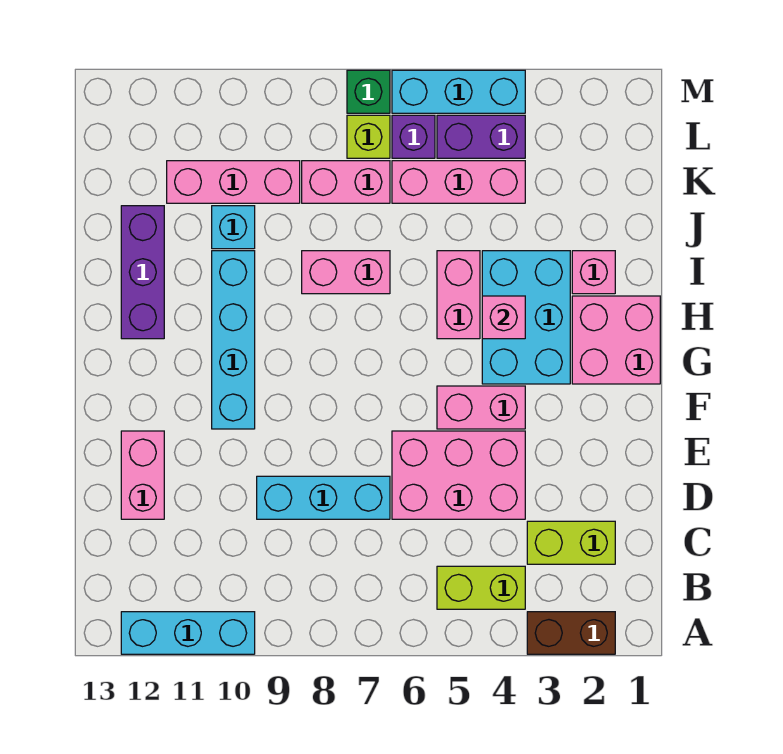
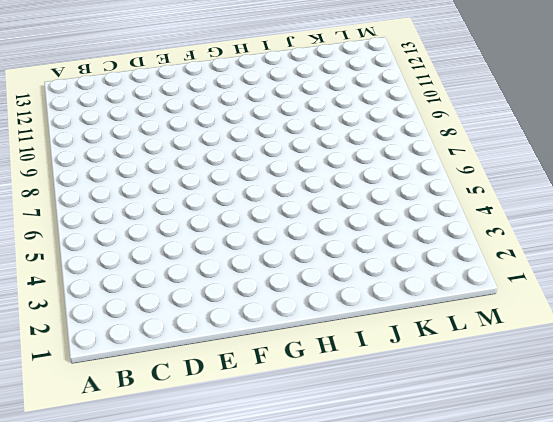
none -> brown 1x2 brick [527,612,615,654]
none -> cyan 1x3 brick [121,612,255,654]
none -> lime 1x2 brick [437,566,525,609]

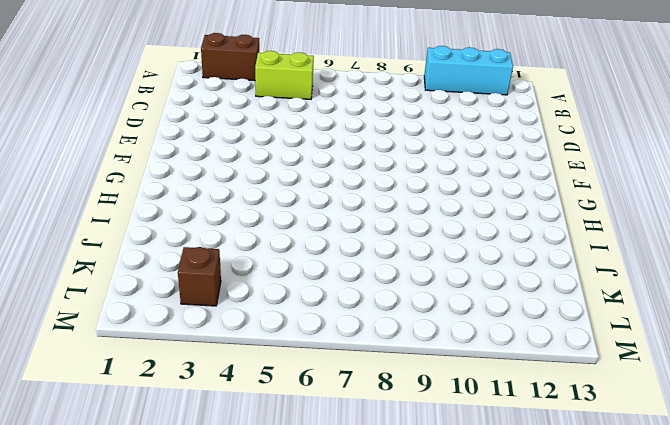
brown 1x1 brick [178,247,221,306] -> none
none -> lime 1x2 brick [527,521,615,564]
none -> pink 2x3 brick [392,431,525,519]
none -> cyan 1x3 brick [257,476,390,519]

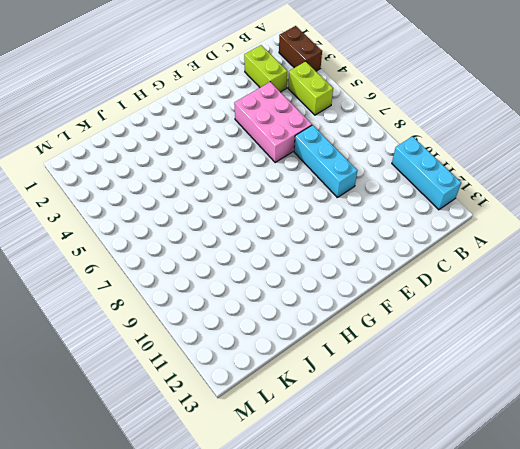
none -> pink 1x2 brick [121,431,164,519]
none -> pink 1x2 brick [437,386,525,429]
none -> cyan 1x4 brick [212,251,255,429]

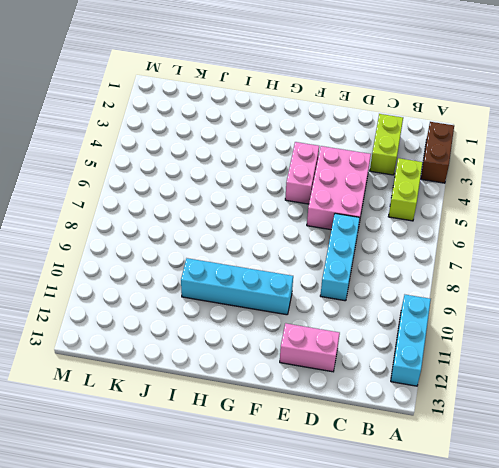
none -> pink 2x2 brick [572,296,660,384]
none -> cyan 2x3 brick [482,251,570,384]
none -> pink 1x2 brick [437,251,480,339]

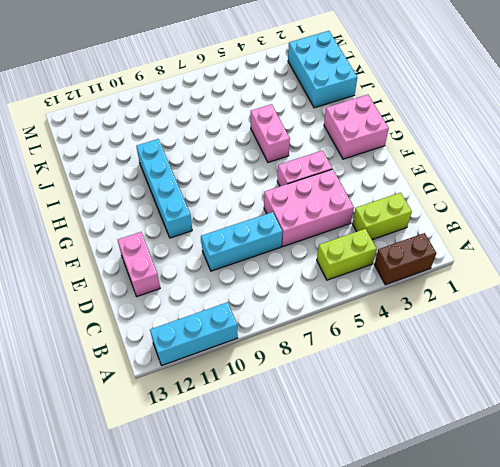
cyan 2x3 brick [288,31,357,108] -> cyan 2x3 brick moved to [482,251,570,384]
none -> purple 1x3 brick [121,206,164,339]
none -> pink 1x1 brick [572,251,615,294]
none -> pink 1x2 brick [302,251,390,294]

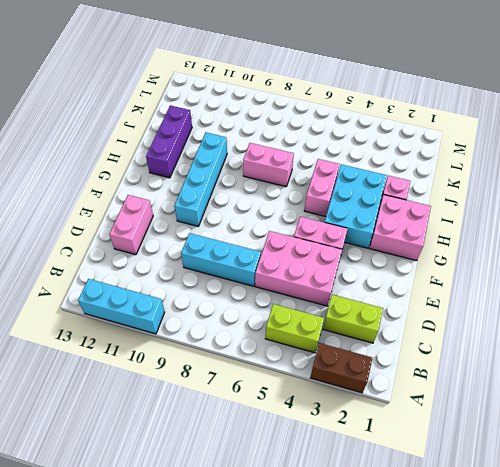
none -> cyan 1x1 brick [212,206,255,249]
none -> pink 1x3 brick [392,161,525,203]
none -> pink 1x2 brick [302,161,390,203]

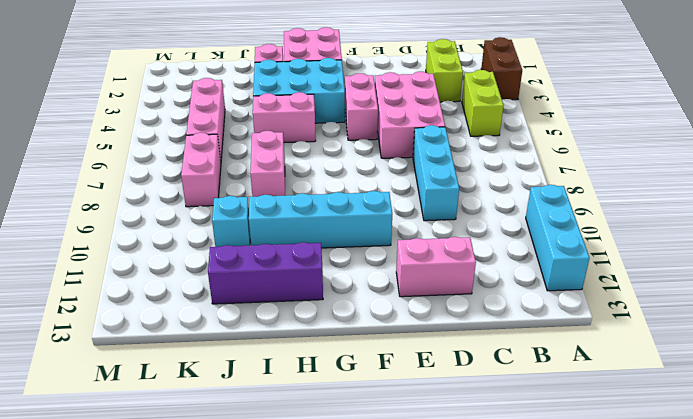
none -> pink 1x3 brick [167,161,300,203]
none -> purple 1x2 brick [437,115,525,158]
none -> purple 1x1 brick [392,115,435,158]

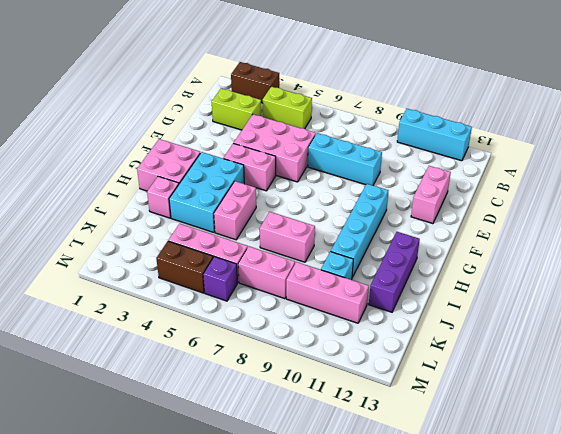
brown 1x2 brick [156,241,213,293] -> purple 1x2 brick [437,115,525,158]
none -> lime 1x1 brick [347,115,390,158]
none -> cyan 1x3 brick [392,70,525,113]
none -> green 1x1 brick [347,70,390,113]

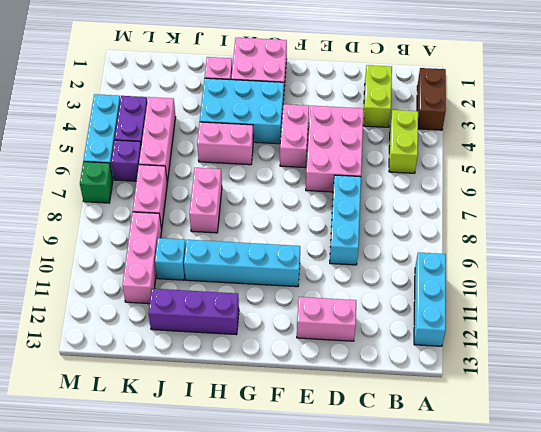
none -> lime 1x1 brick [347,115,390,158]
none -> pink 1x1 brick [482,296,525,339]

